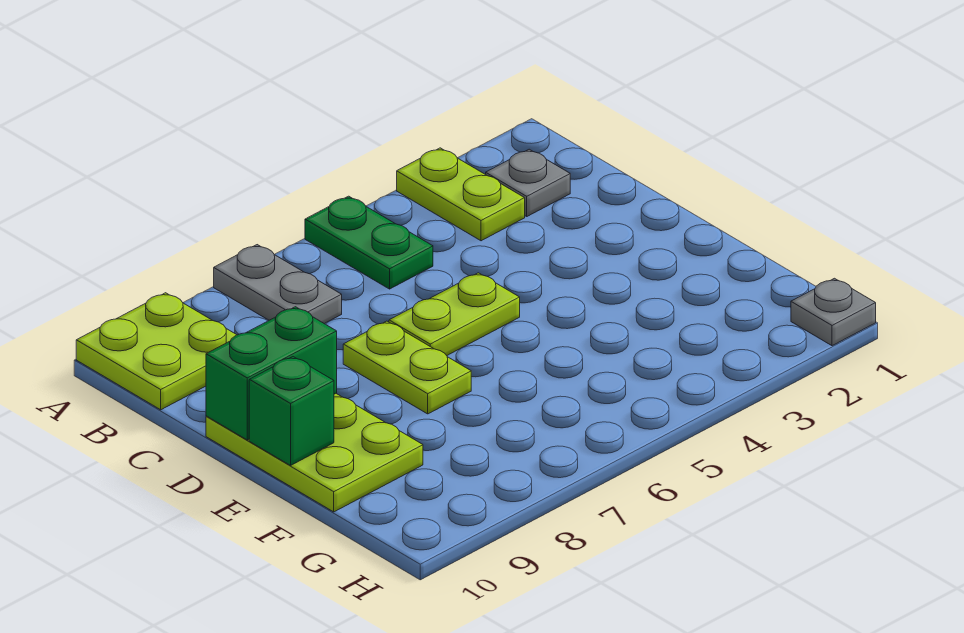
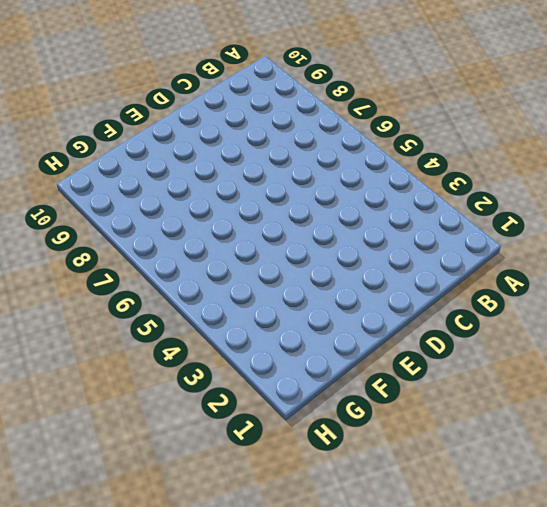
none -> lime 1x2 plate [397,148,525,241]
none -> green 1x2 plate [305,196,433,289]

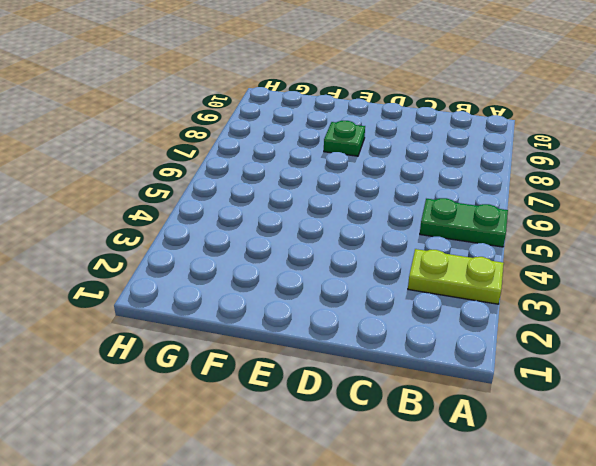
green 1x1 plate [324,121,365,156] -> none
none -> grey 1x2 plate [214,245,342,324]
none -> lime 2x2 plate [76,293,236,410]

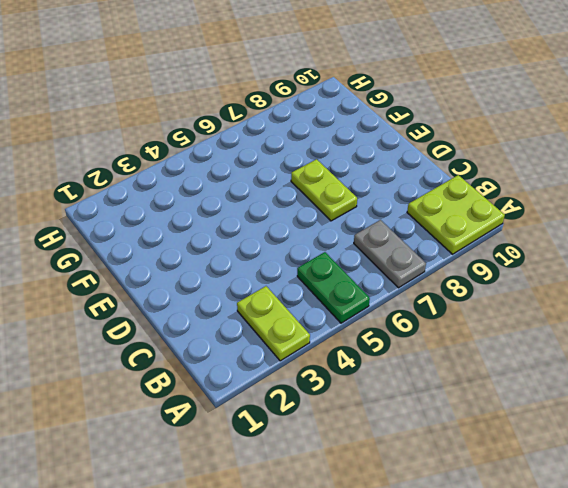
none -> grey 1x1 plate [486,149,570,216]
none -> lime 1x2 plate [389,273,520,356]

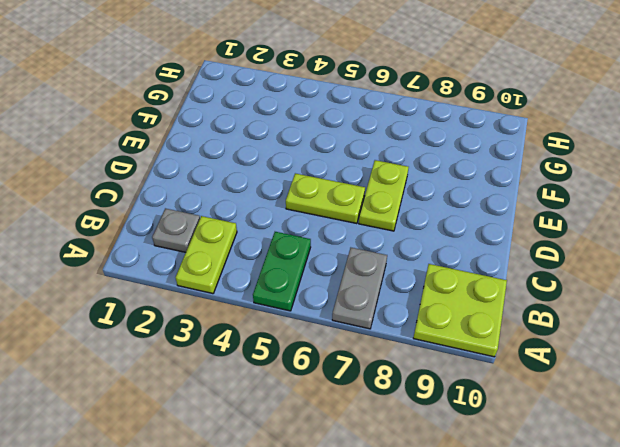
none -> lime 2x3 plate [206,394,423,512]
none -> grey 1x1 plate [791,278,876,346]

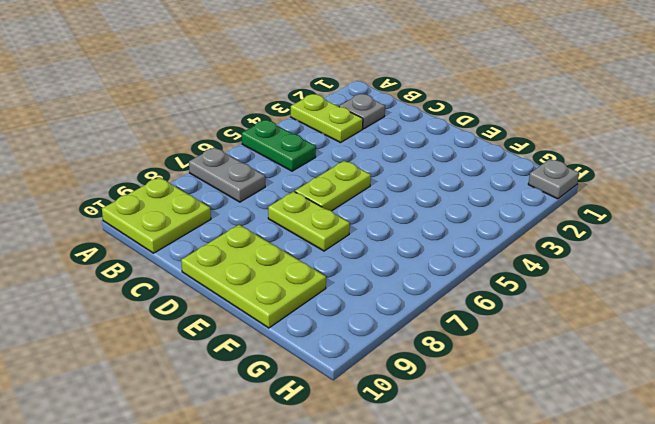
none -> green 1x2 brick [206,307,337,440]
none -> green 1x1 brick [249,357,334,465]

